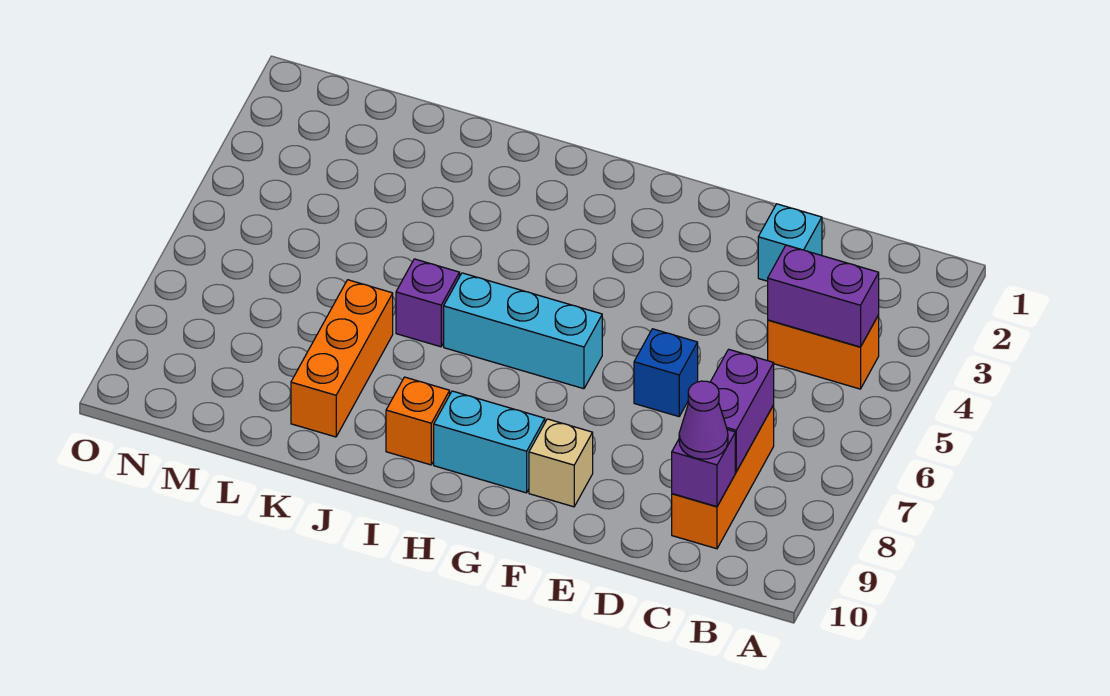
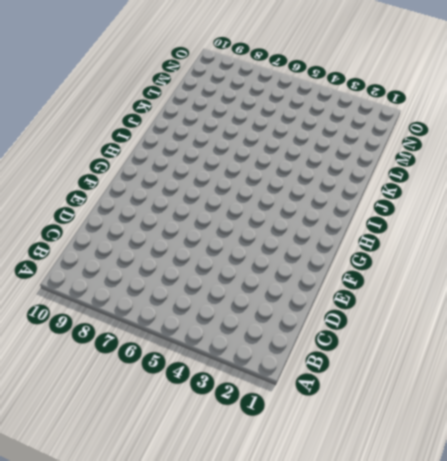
none -> orange 1x2 brick [768,315,879,389]
none -> orange 1x3 brick [672,405,774,549]
none -> cyan 1x1 brick [758,204,822,281]

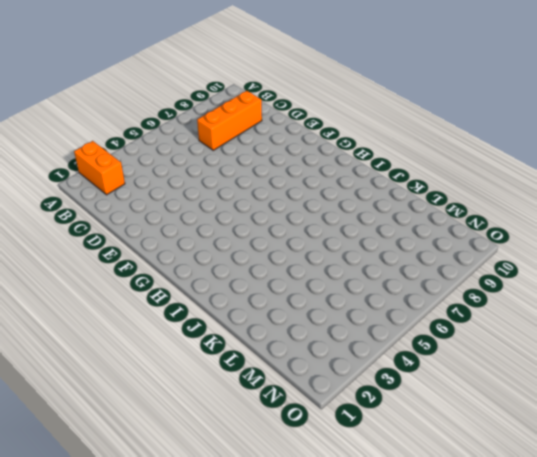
orange 1x2 brick [74,141,125,195] -> orange 1x2 brick moved to [768,315,879,389]
none -> cyan 1x1 brick [758,204,822,281]
none -> blue 1x1 brick [634,329,698,417]
none -> tan 1x1 brick [529,419,593,507]

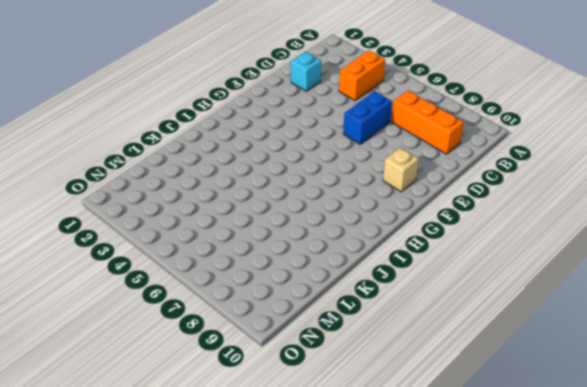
blue 1x2 brick [343,91,392,144] -> blue 1x1 brick [634,329,698,417]
none -> cyan 1x3 brick [444,273,602,389]
none -> cyan 1x2 brick [434,391,545,493]
none -> orange 1x1 brick [386,377,450,465]

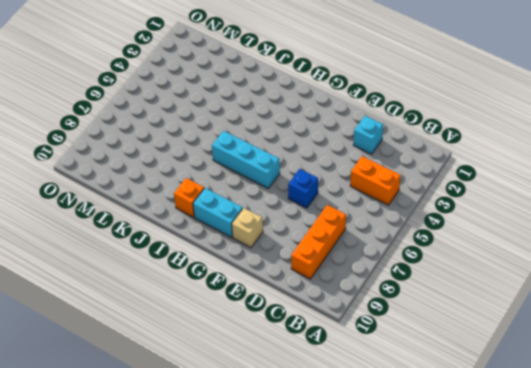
none -> purple 1x1 brick [396,259,460,347]
none -> orange 1x3 brick [291,280,393,437]
none -> purple 1x2 brick [768,245,879,347]

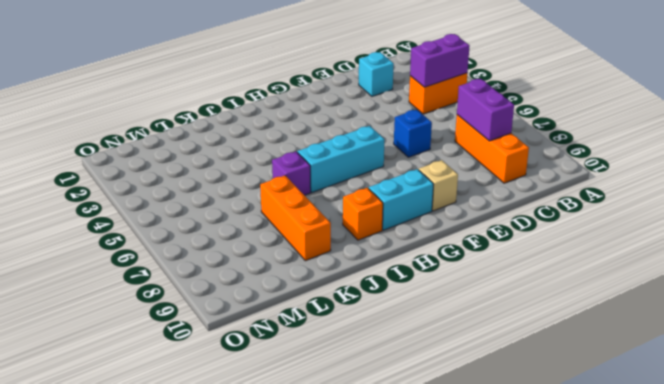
none -> purple 1x1 brick [672,430,735,507]
none -> purple 1x1 cone [679,381,728,459]

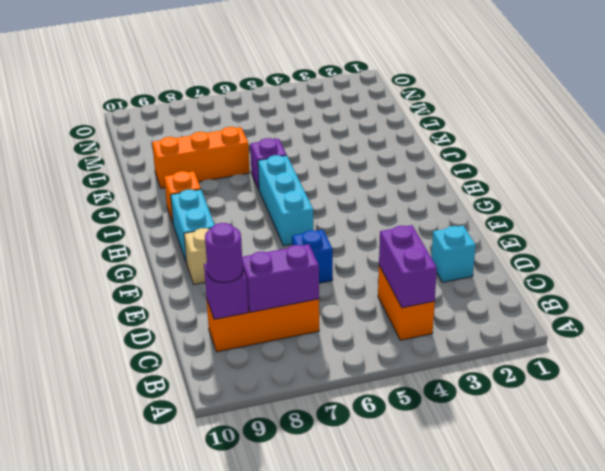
purple 1x1 round brick [205,223,243,282] -> purple 1x1 cone [679,381,728,459]

